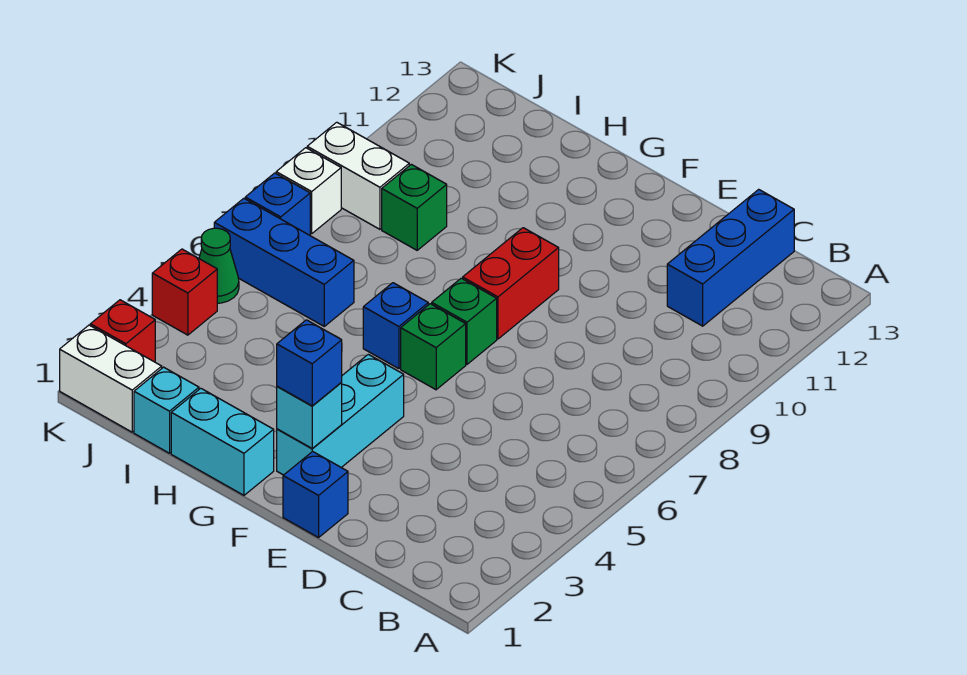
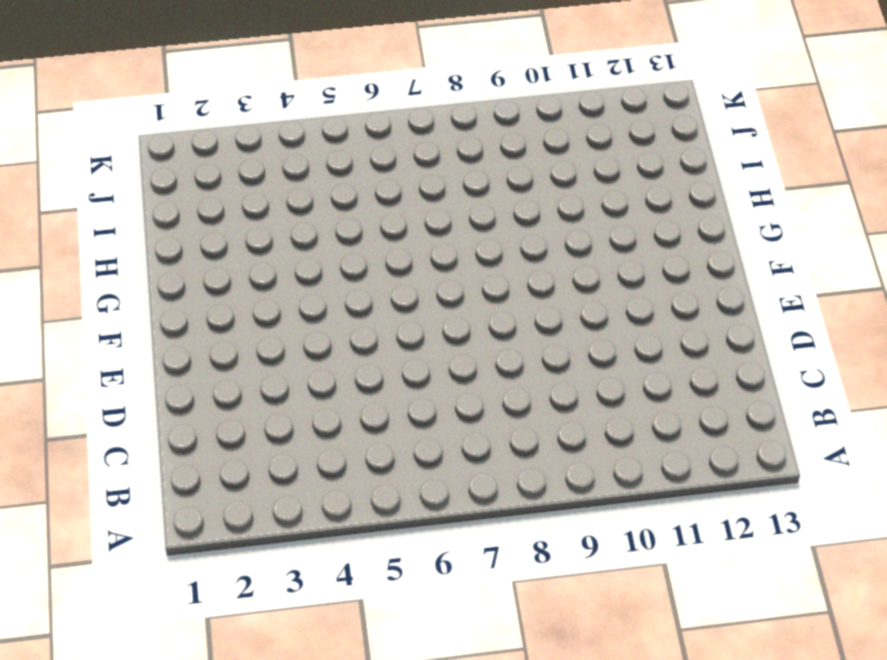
none -> blue 1x3 brick [667,189,794,326]
none -> blue 1x1 brick [283,451,348,538]
none -> cyan 1x3 brick [277,354,404,475]

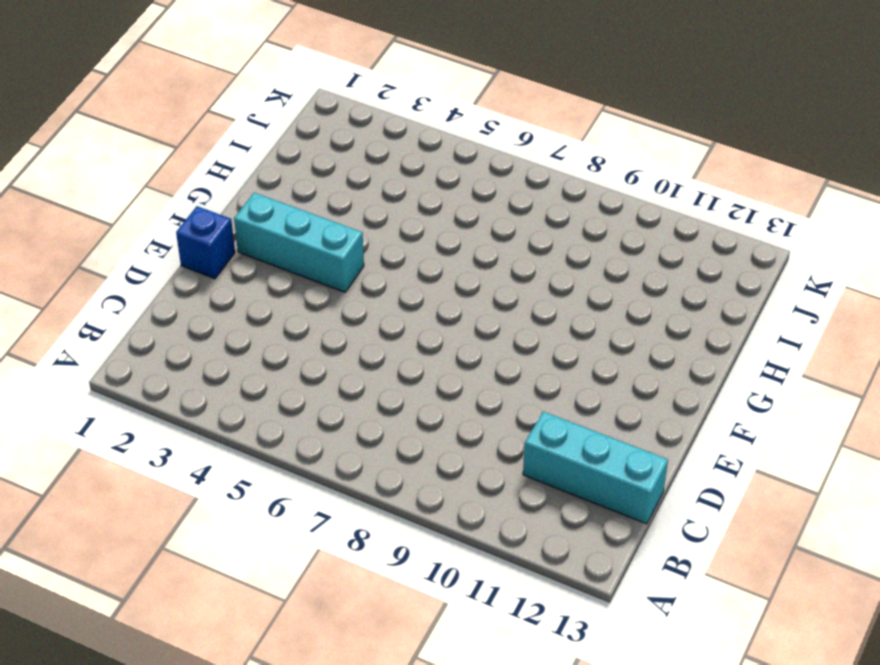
cyan 1x3 brick [523,412,668,524] -> blue 1x3 brick [667,189,794,326]
none -> green 1x1 brick [401,304,466,390]
none -> green 1x1 brick [432,278,497,364]
none -> red 1x2 brick [463,228,559,339]

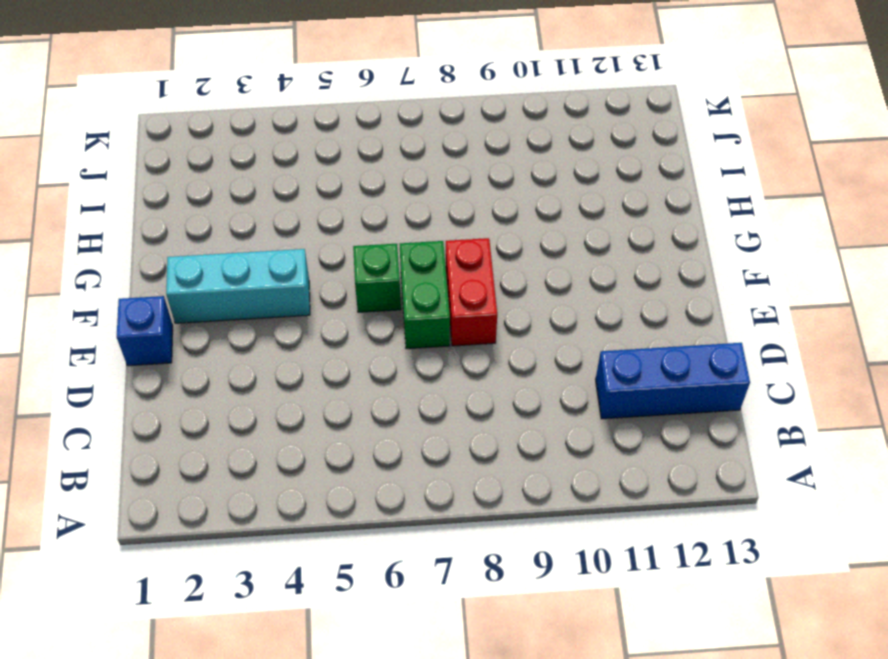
green 1x2 brick [400,241,450,349] -> green 1x1 brick [432,278,497,364]
red 1x2 brick [446,238,497,346] -> red 1x2 brick turned to [463,228,559,339]
none -> cyan 1x2 brick [171,388,274,495]
none -> blue 1x1 brick [363,283,428,369]
none -> cyan 1x1 brick [134,367,199,453]

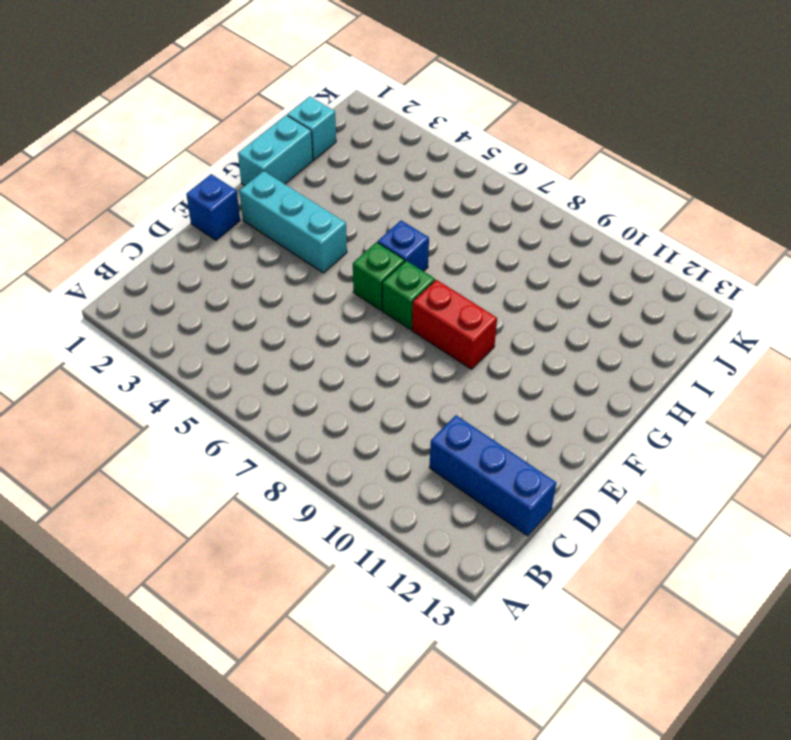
none -> blue 1x3 brick [214,198,354,326]
none -> green 1x1 brick [382,164,447,250]
none -> white 1x2 brick [60,325,162,432]

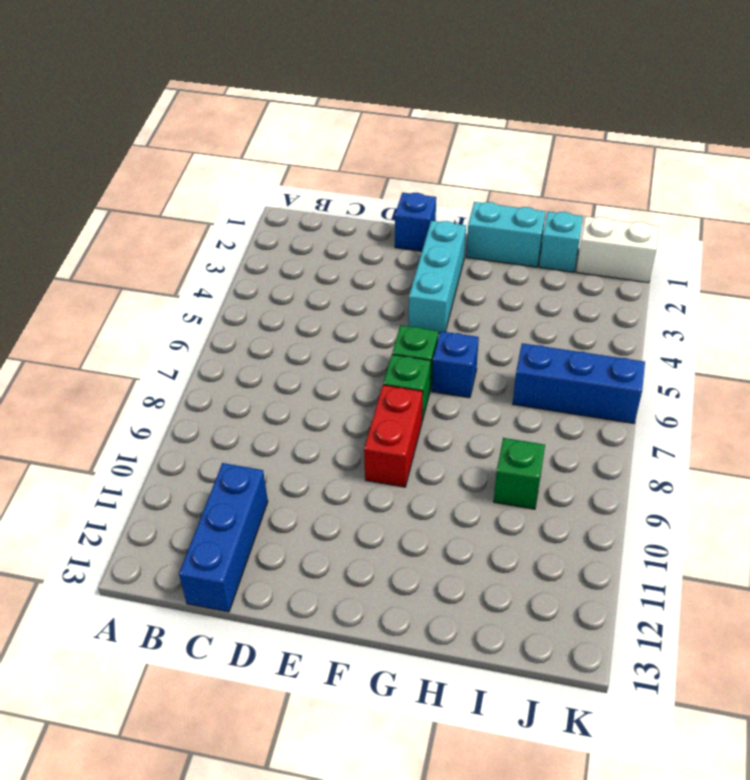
none -> white 1x2 brick [307,122,409,229]
none -> red 1x1 brick [90,300,155,362]
none -> red 1x1 brick [152,249,217,335]

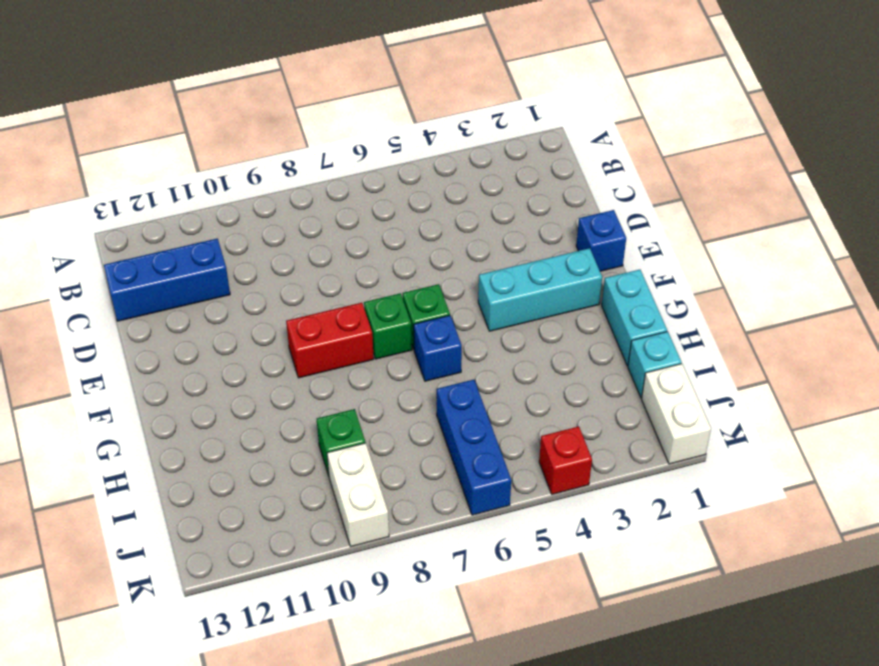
none -> red 1x1 brick [90,300,155,362]
none -> green 1x1 cone [199,228,239,303]
none -> blue 1x1 brick [245,173,310,235]

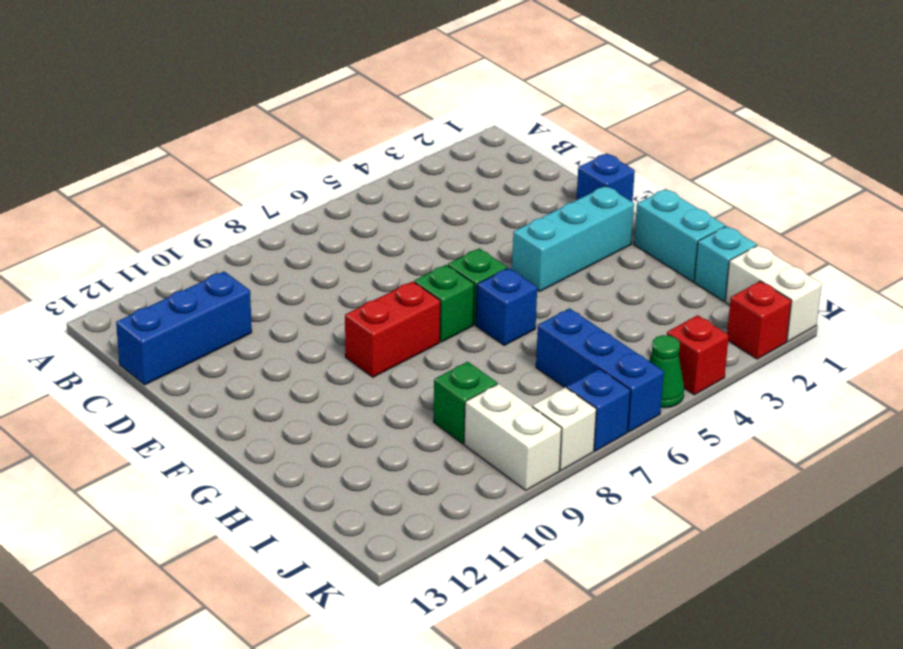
none -> cyan 1x1 brick [277,382,342,449]
none -> blue 1x1 brick [277,320,342,406]

